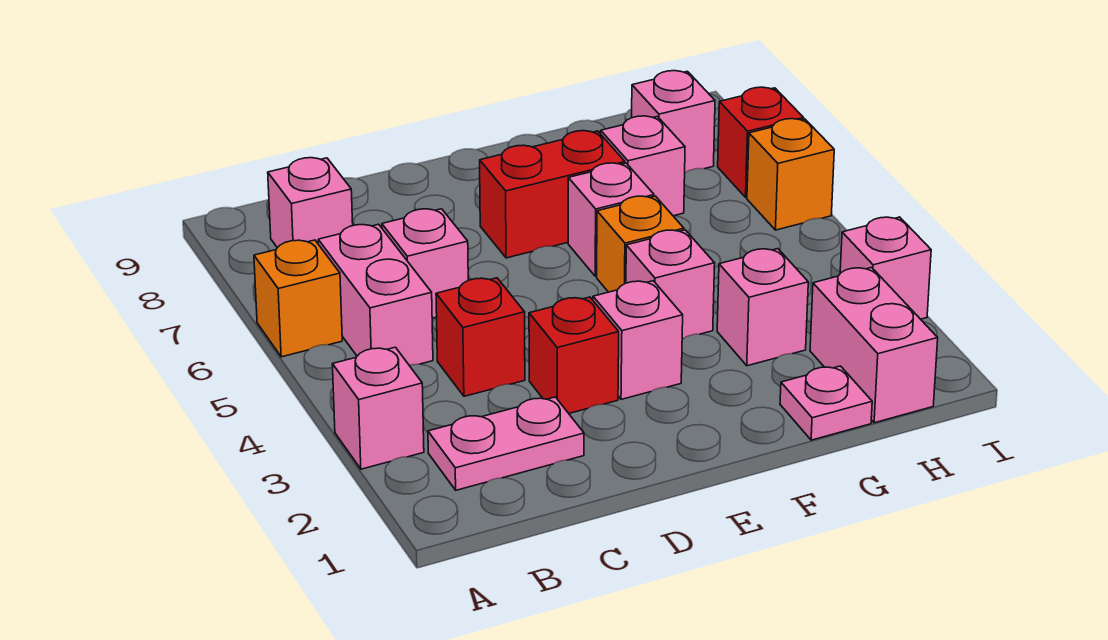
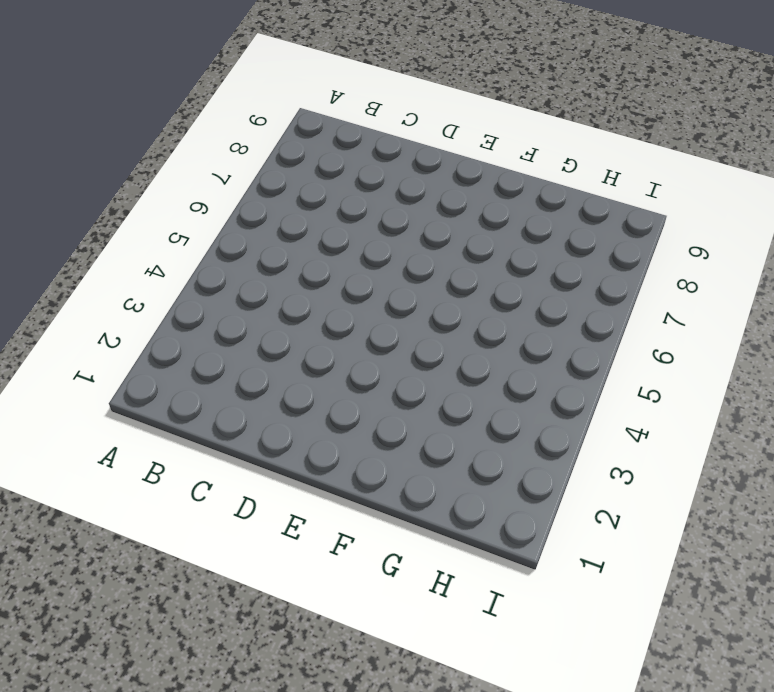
none -> pink 1x1 brick [332,347,424,469]
none -> orange 1x1 brick [254,240,342,357]
none -> pink 1x2 plate [428,397,584,490]

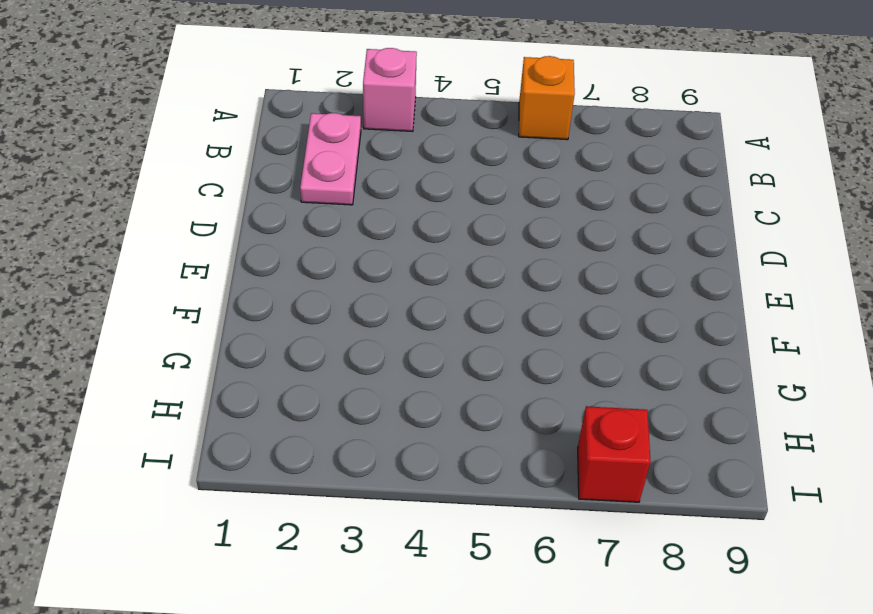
none -> pink 1x2 brick [318,224,433,365]
none -> pink 1x1 brick [268,158,353,248]
none -> red 1x1 brick [436,278,525,396]

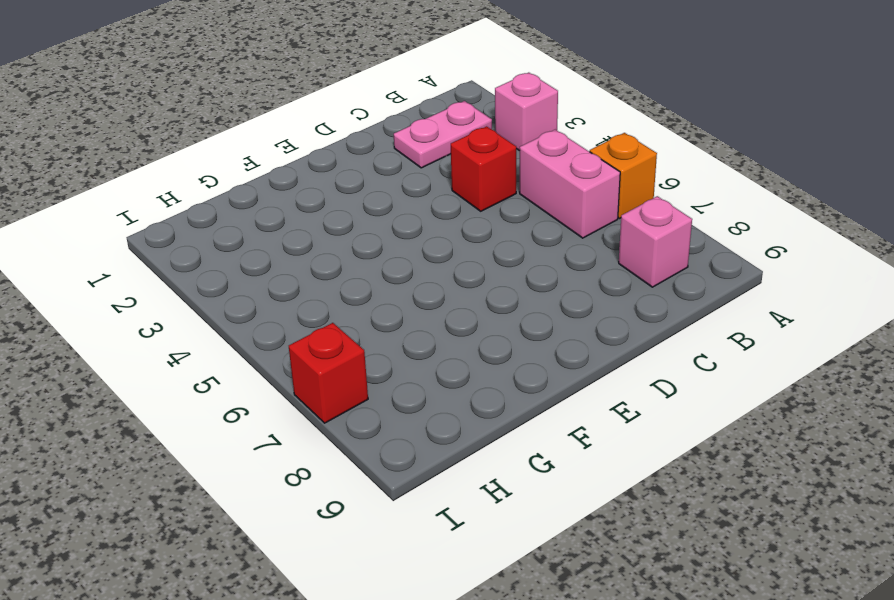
none -> pink 1x1 brick [382,209,468,318]
none -> red 1x1 brick [529,297,619,413]
none -> pink 1x1 brick [593,281,683,399]

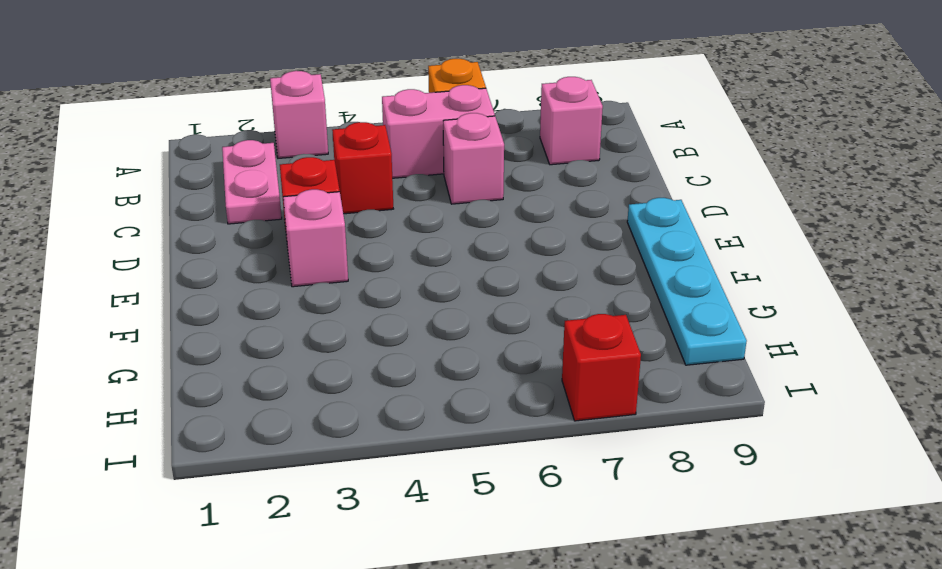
cyan 1x4 plate [627,197,747,365] -> none
none -> red 1x2 brick [480,131,625,258]
none -> pink 1x1 brick [626,230,715,339]
none -> orange 1x1 brick [597,196,684,292]

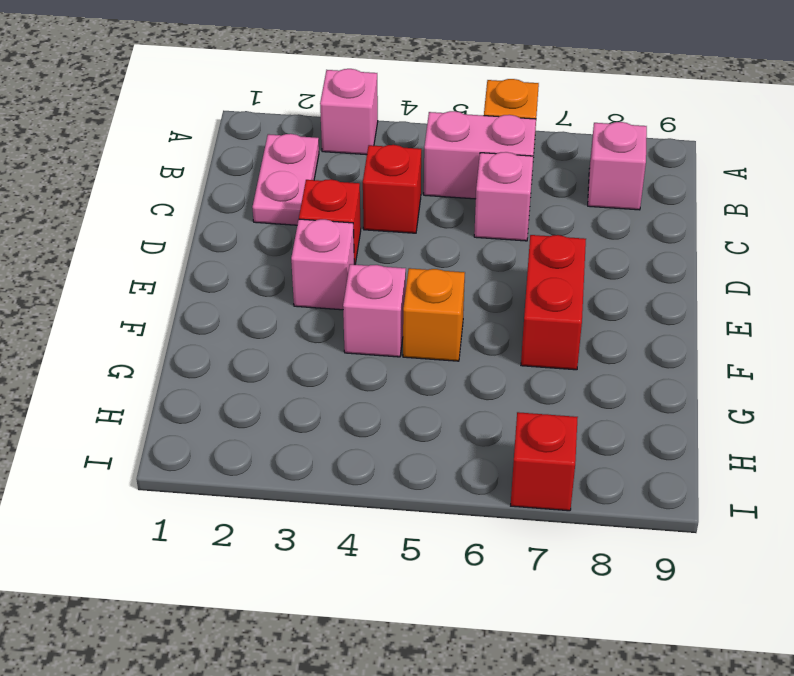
none -> pink 1x1 brick [568,163,654,276]
none -> pink 1x1 plate [780,366,872,440]
none -> pink 1x1 brick [717,249,808,366]

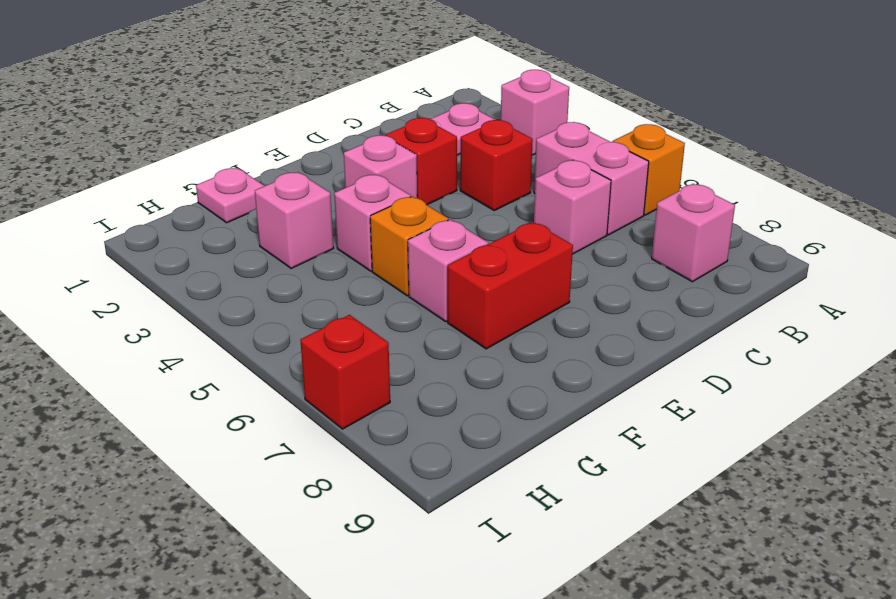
none -> pink 1x1 brick [601,116,685,216]
none -> pink 1x2 brick [810,267,938,423]
none -> pink 1x1 brick [632,71,715,173]

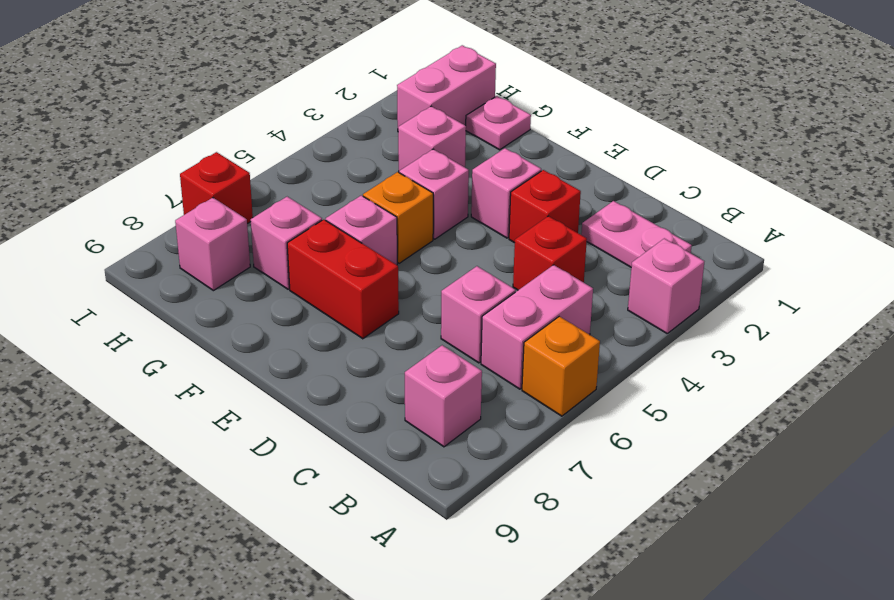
none -> pink 1x1 brick [840,217,931,319]
none -> orange 1x1 brick [747,119,834,230]

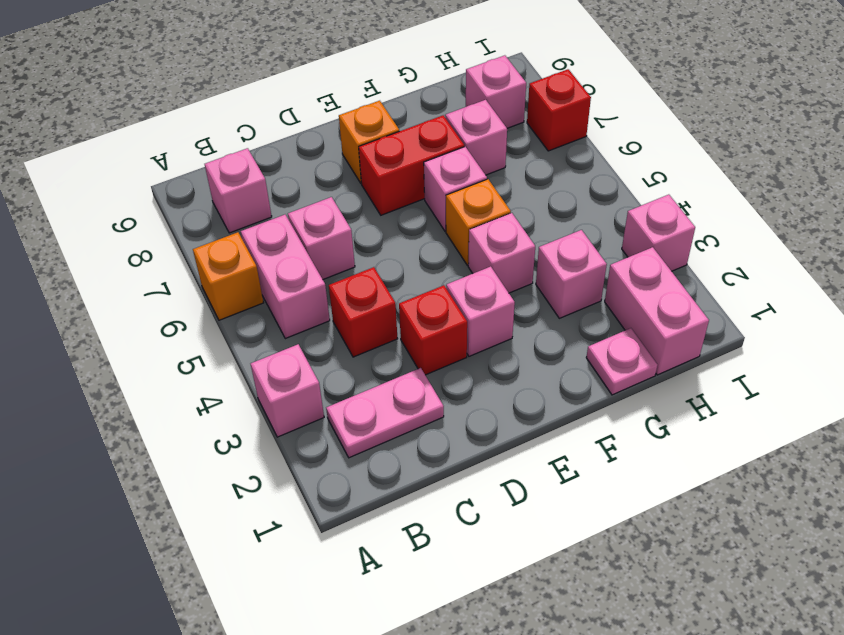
orange 1x1 brick [339,101,399,183] -> orange 1x1 brick moved to [747,119,834,230]

